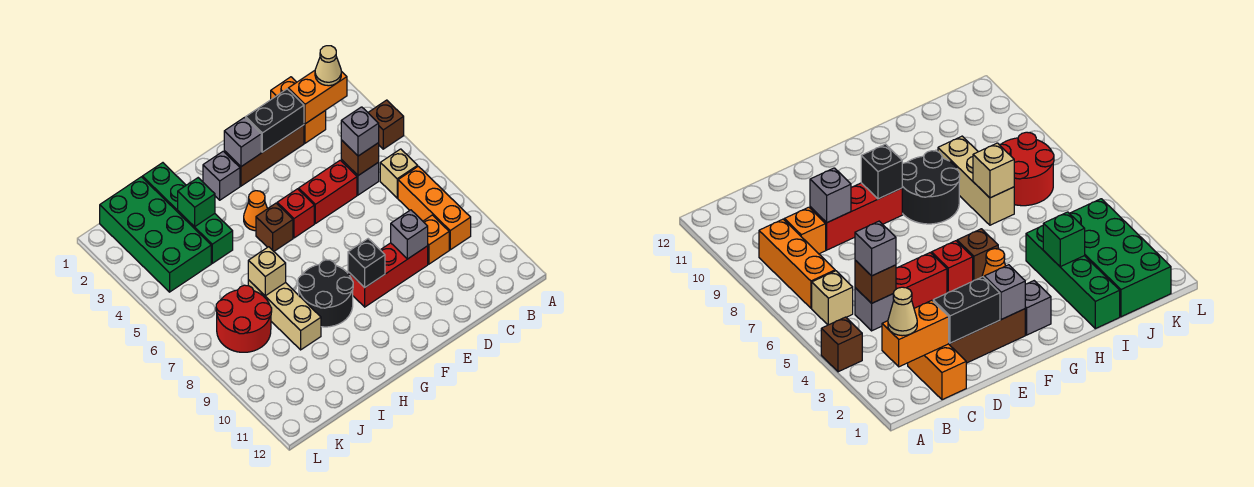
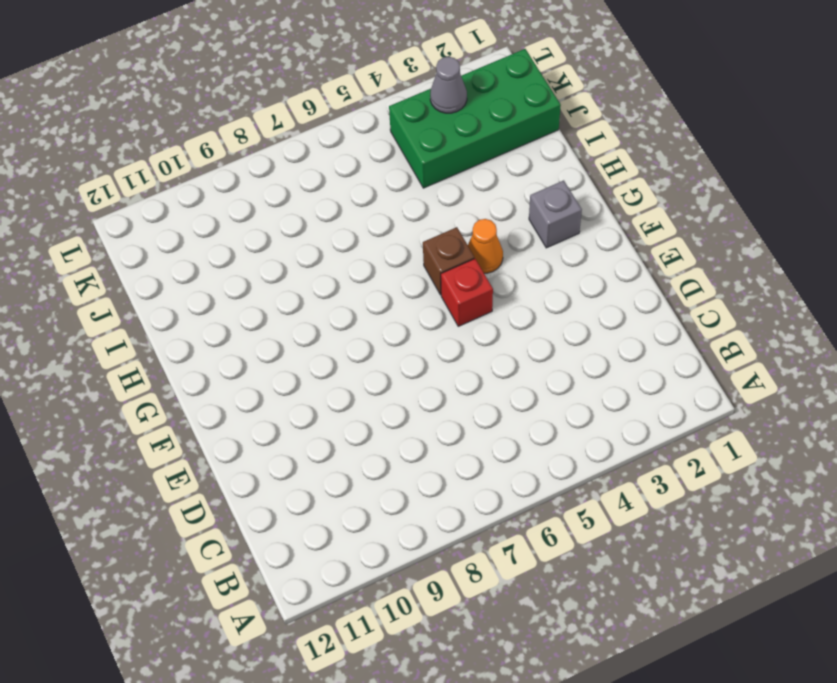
grey 1x1 cone [430,57,467,113] -> none
none -> brown 1x1 brick [368,100,404,149]
none -> tan 1x1 brick [380,149,418,198]
none -> orange 1x3 brick [398,166,471,250]

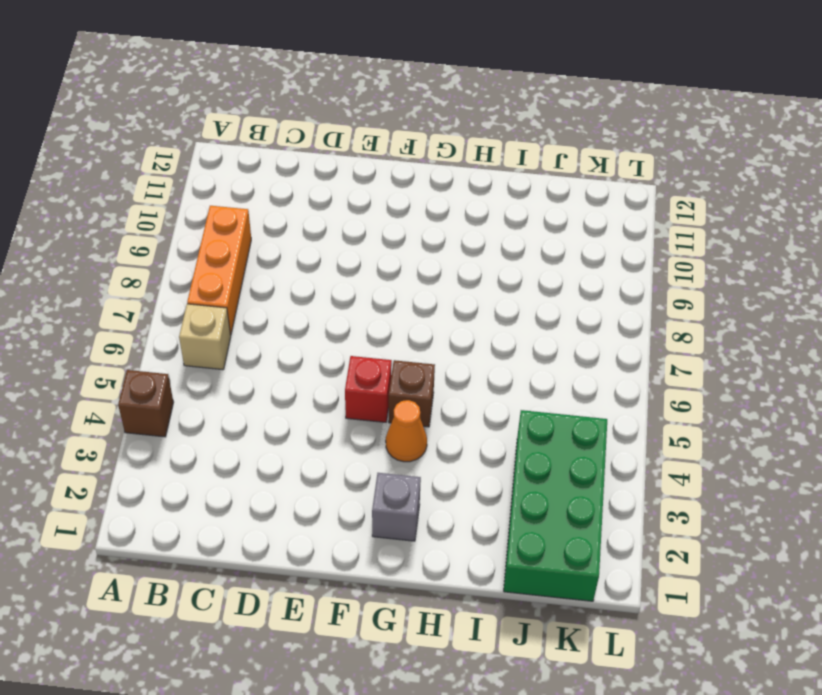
none -> orange 1x2 brick [271,77,326,143]
none -> grey 1x1 brick [341,160,379,195]
none -> orange 1x1 brick [423,215,449,264]

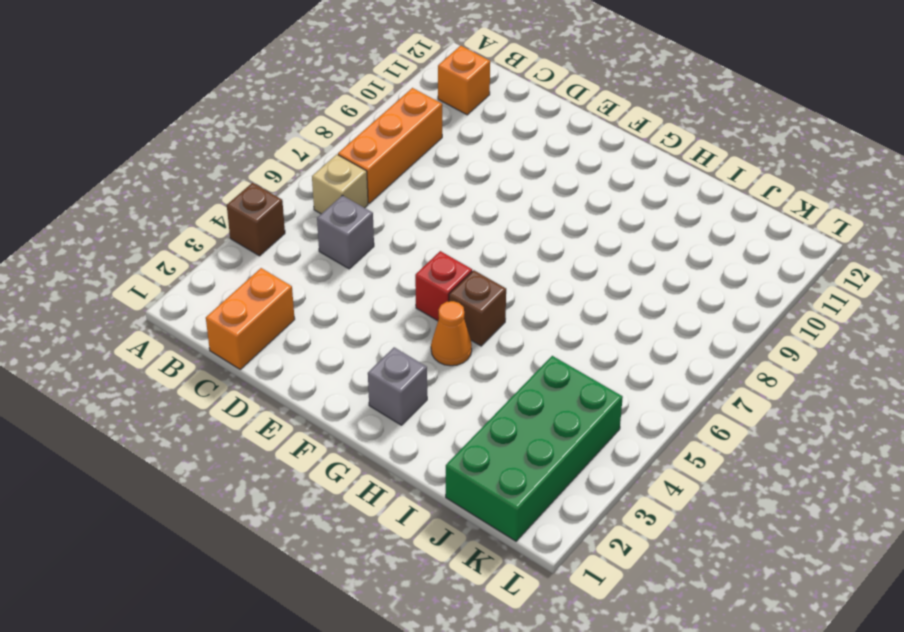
orange 1x1 brick [438,46,490,115] -> orange 1x1 brick moved to [423,215,449,264]
none -> brown 1x3 brick [224,125,304,186]
none -> red 1x2 brick [299,160,357,224]
none -> red 1x3 brick [348,243,428,307]

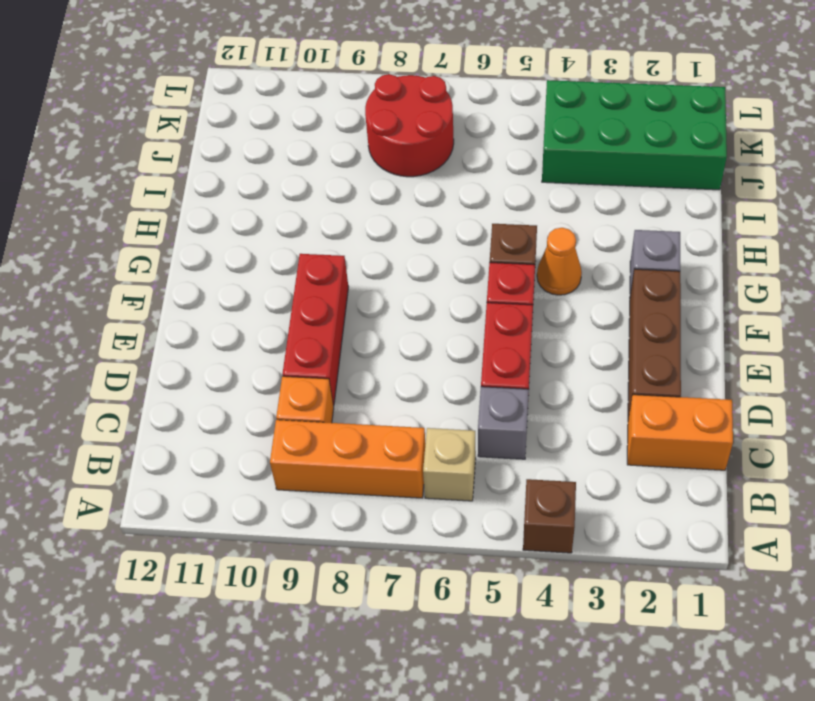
none -> black 2x2 round brick [298,260,353,327]
none -> green 1x4 brick [142,163,233,263]
none -> tan 1x3 brick [248,280,321,350]

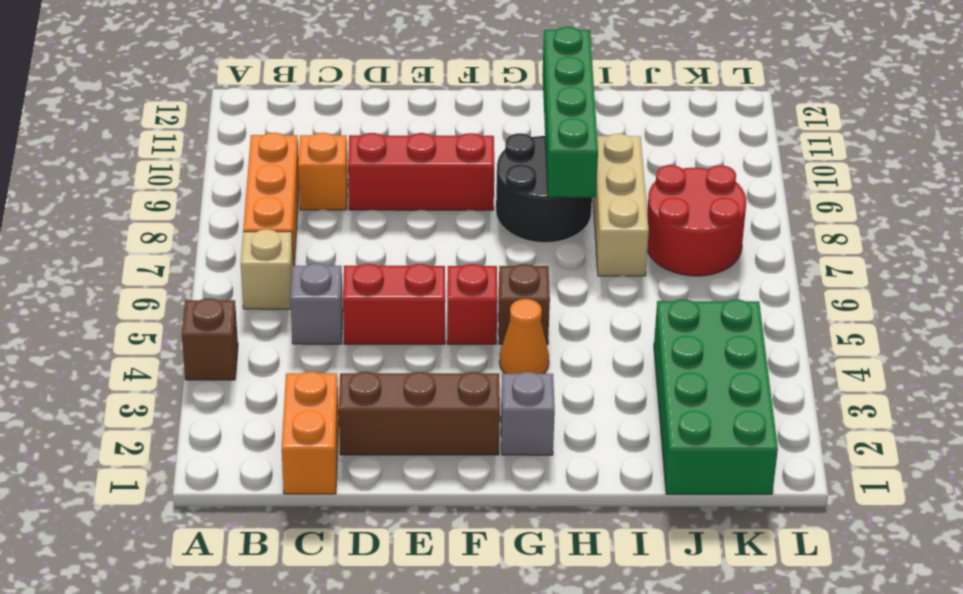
green 1x4 brick [542,27,598,197] -> green 1x4 brick moved to [142,163,233,263]
none -> orange 1x2 brick [288,71,347,124]
none -> brown 1x1 brick [341,140,379,176]
none -> black 1x2 brick [246,89,304,152]

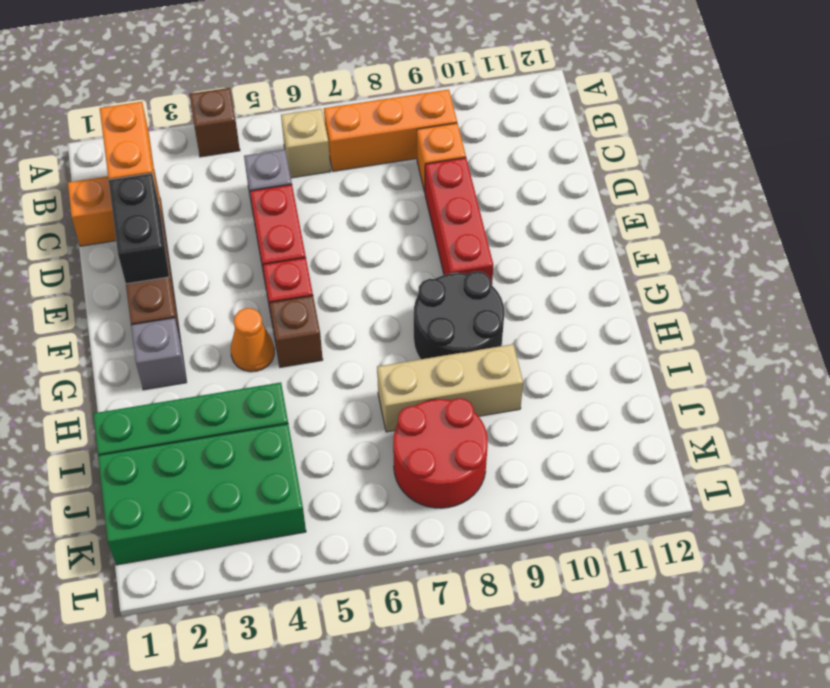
none -> brown 1x1 brick [341,140,379,176]
none -> grey 1x1 brick [391,210,428,259]
none -> grey 1x1 brick [224,118,261,167]

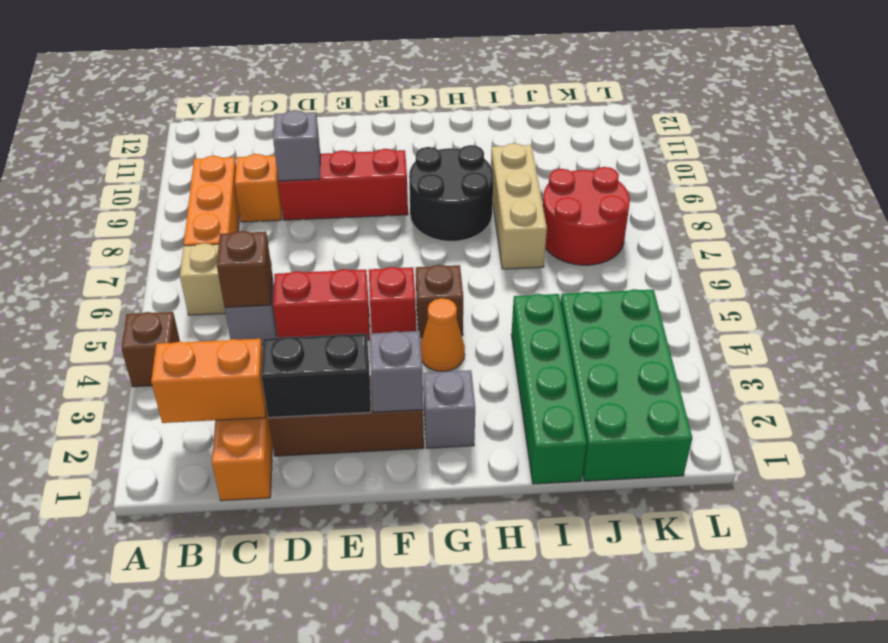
none -> black 1x1 brick [348,239,385,288]
none -> green 1x1 brick [178,178,215,227]
none -> tan 1x1 brick [248,247,286,296]

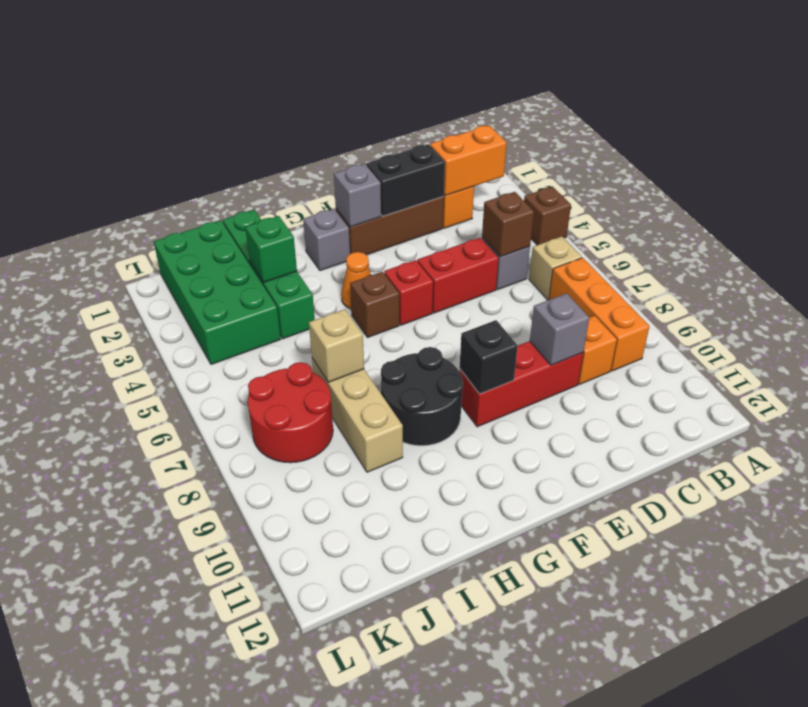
none -> tan 1x1 cone [315,46,341,86]
none -> grey 1x1 brick [341,107,379,156]

